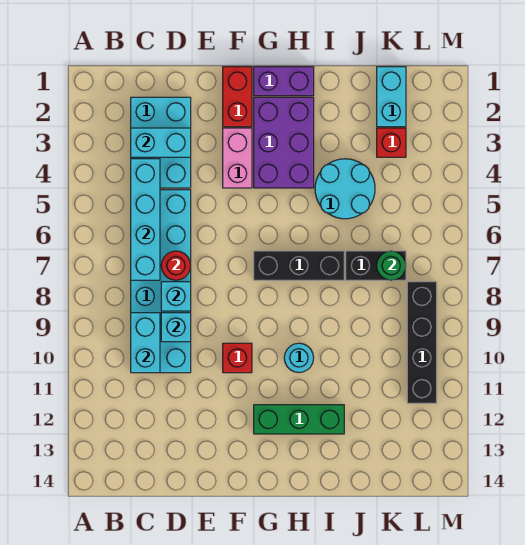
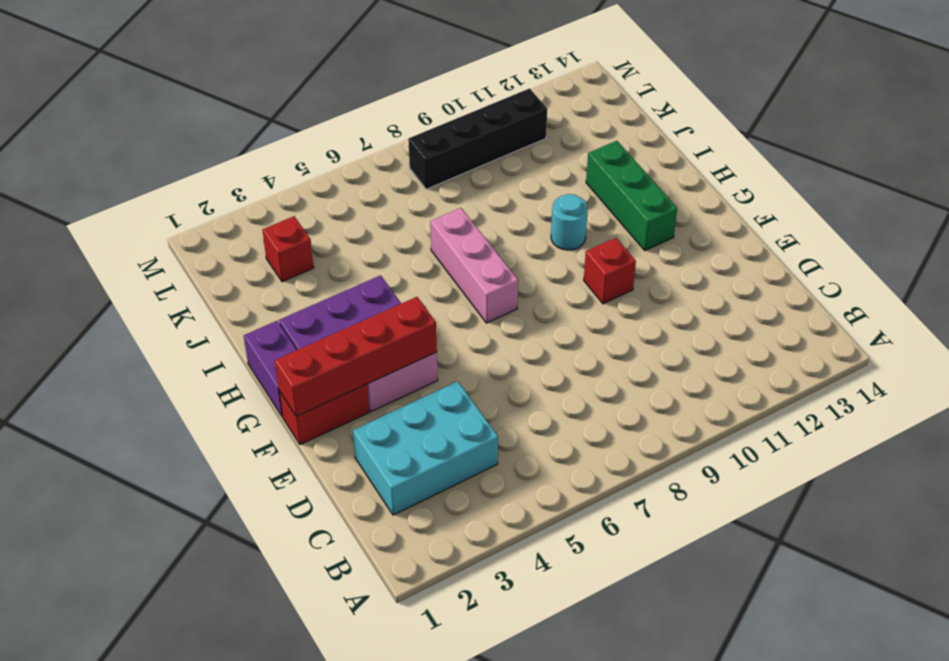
red 1x4 brick [275,297,437,416] -> none
pink 1x3 brick [430,208,518,323] -> black 1x3 brick [254,251,344,280]
none -> cyan 2x6 brick [131,190,191,373]
none -> cyan 2x2 round brick [315,159,375,219]
none -> black 1x2 brick [346,251,406,280]

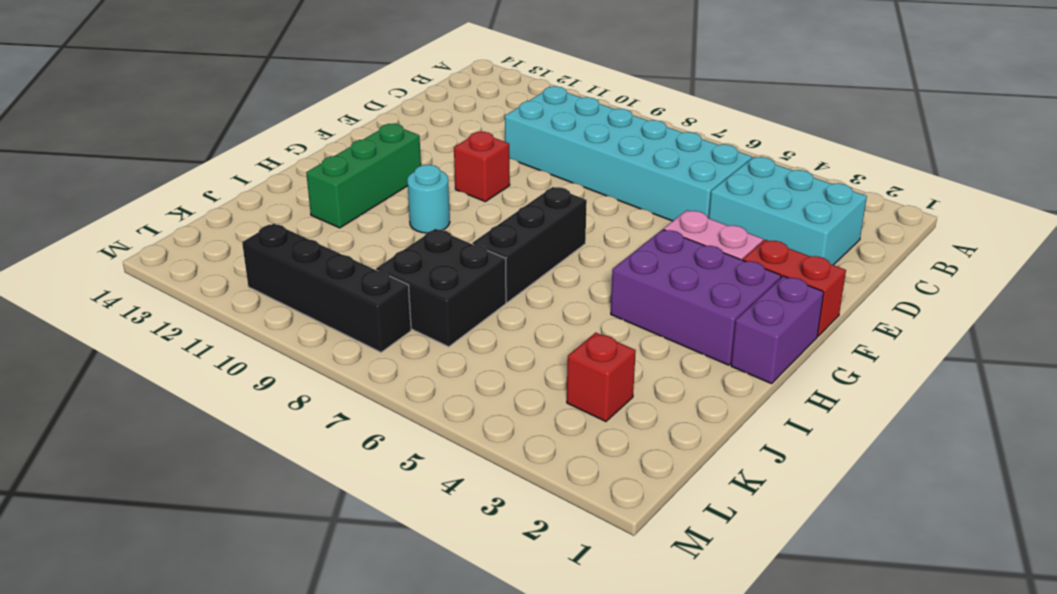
black 2x2 brick [376,229,506,347] -> black 1x2 brick [346,251,406,280]
none -> cyan 2x2 round brick [315,159,375,219]
none -> cyan 1x2 brick [377,67,406,127]
none -> cyan 1x2 brick [131,128,191,157]

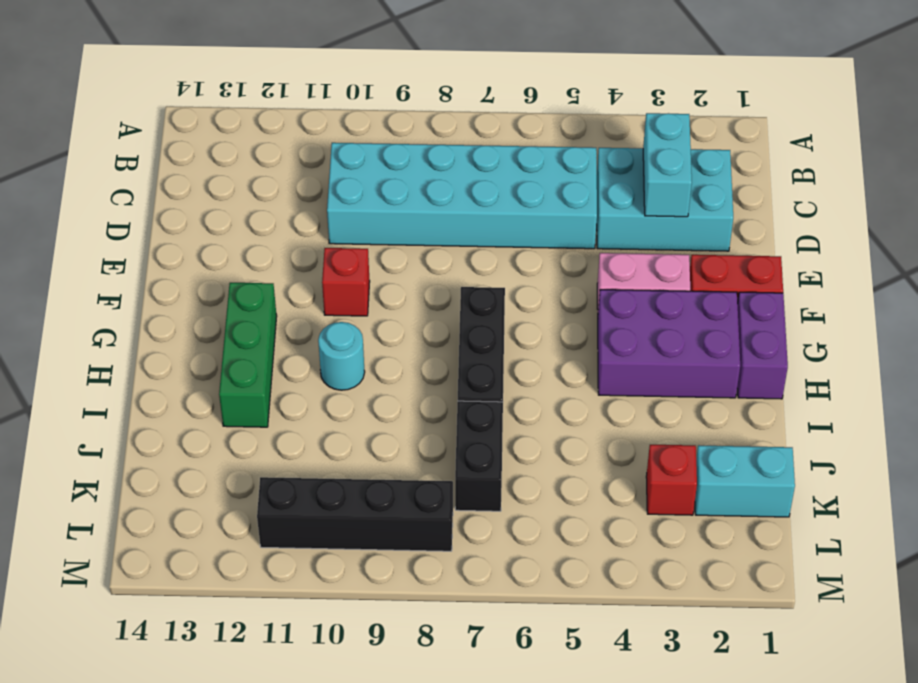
none -> cyan 2x2 round brick [315,159,375,219]
none -> cyan 1x4 brick [131,159,160,280]
none -> cyan 1x2 brick [131,313,160,373]

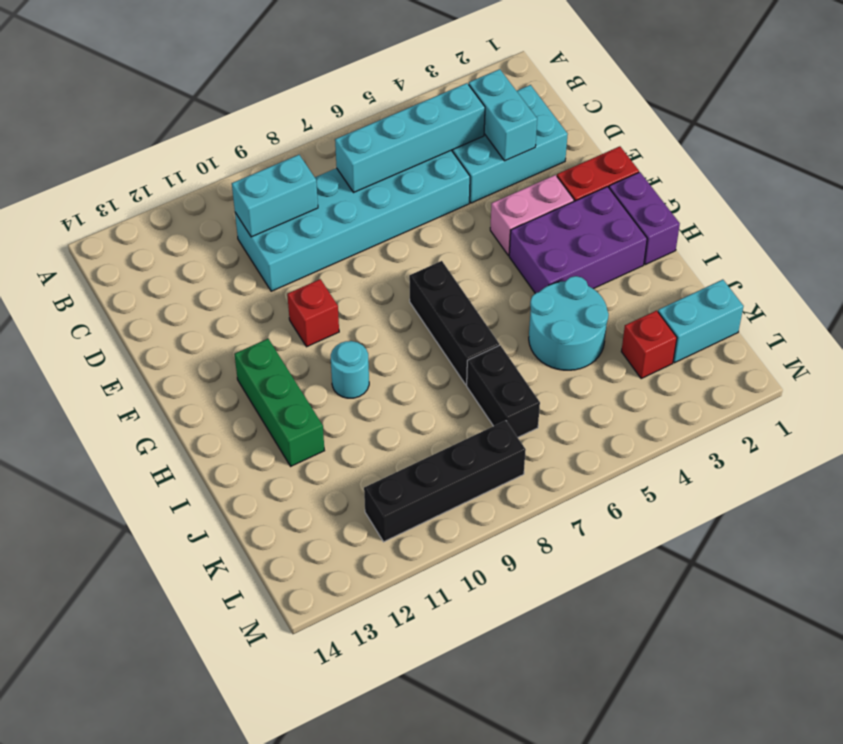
none -> red 1x1 round brick [161,251,191,280]
none -> cyan 1x1 brick [161,282,191,311]
none -> cyan 1x1 brick [161,313,191,342]

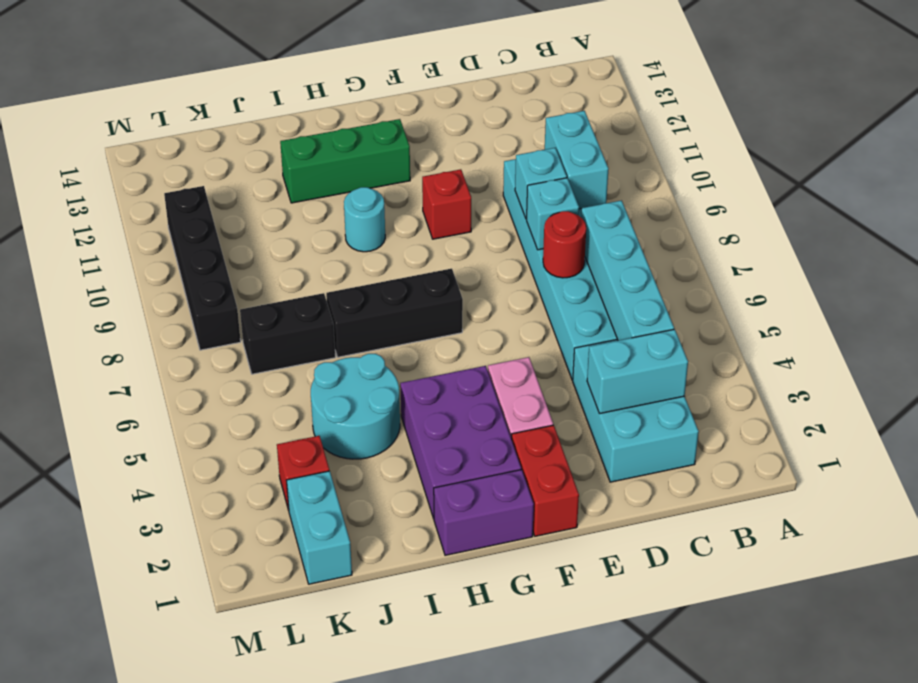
none -> green 1x1 round brick [377,251,406,280]

